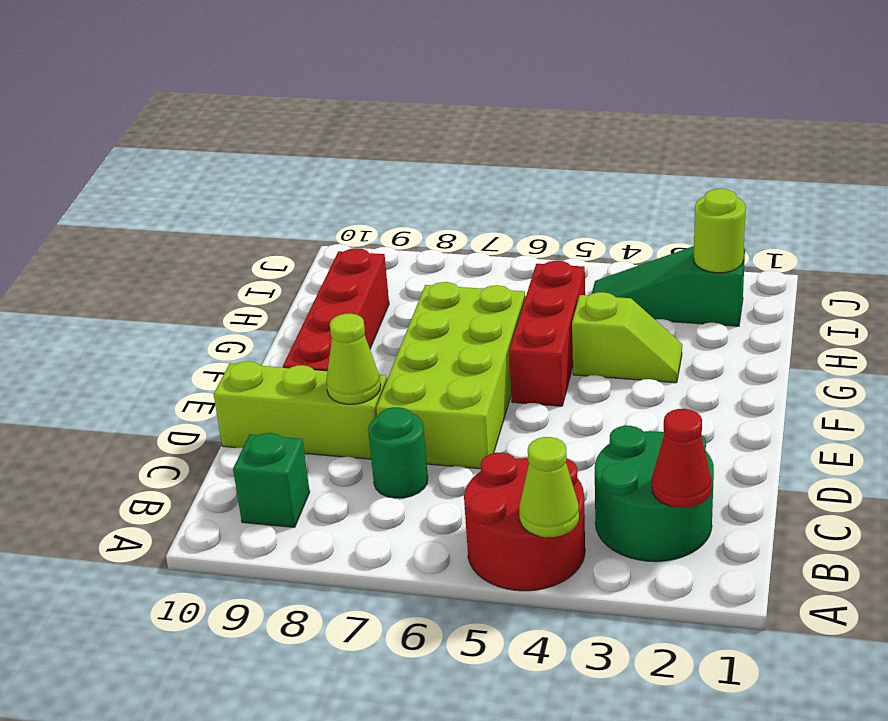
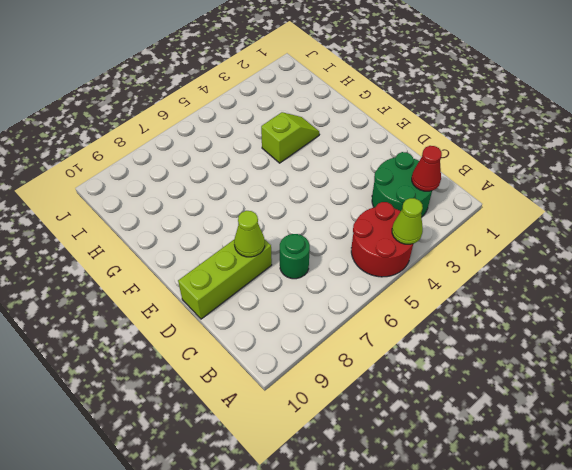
none -> green 1x1 brick [233,433,310,527]
none -> lime 2x4 brick [376,282,525,469]
none -> red 1x4 brick [283,248,389,371]

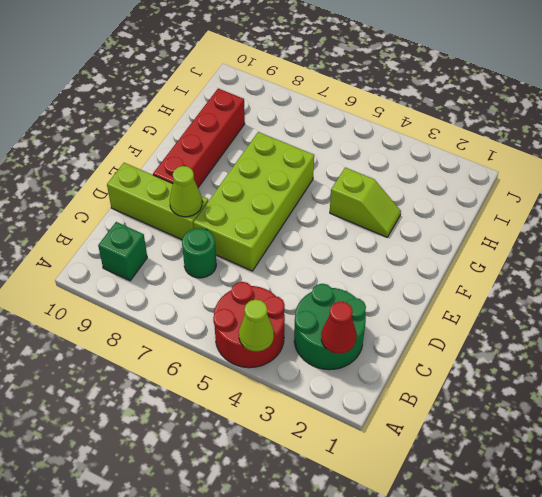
none -> red 1x3 brick [509,261,585,406]
none -> green 1x3 slope [592,246,745,326]
none -> lime 1x1 round brick [694,189,746,273]

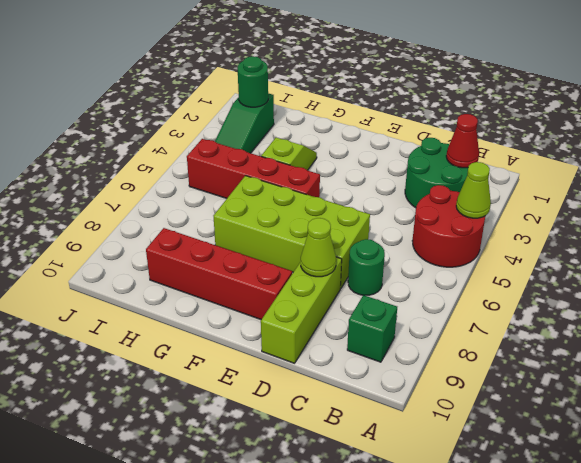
red 1x4 brick [187,139,320,198] -> red 1x3 brick [509,261,585,406]
green 1x1 round brick [238,56,268,107] -> lime 1x1 round brick [694,189,746,273]

